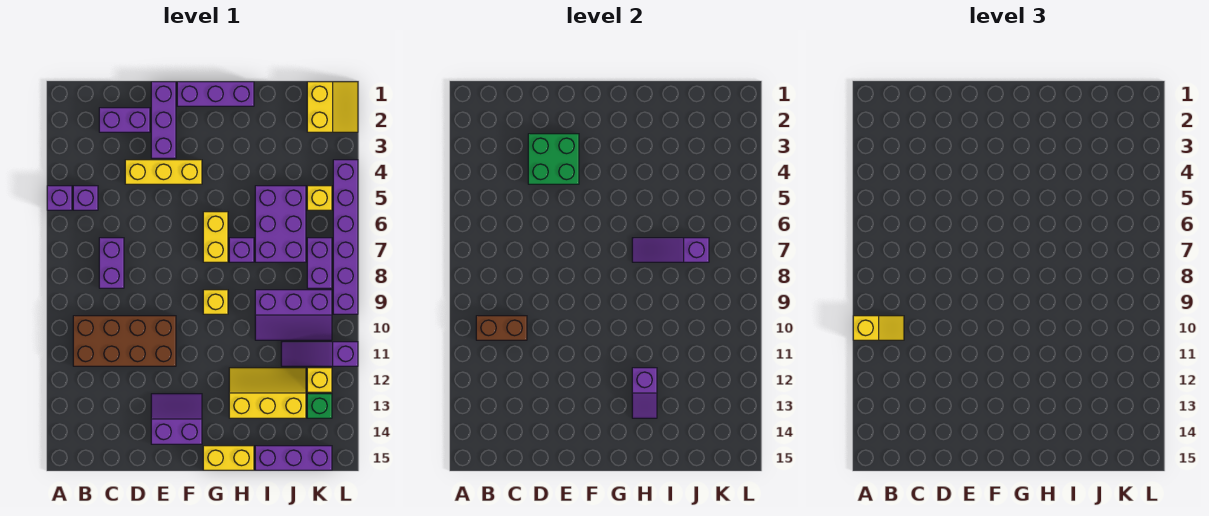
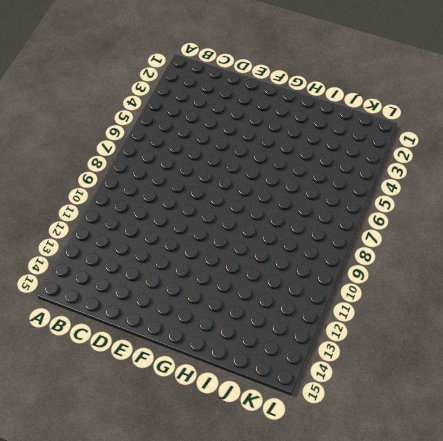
none -> purple 1x1 brick [47,186,72,210]
none -> purple 1x1 brick [73,186,98,210]
none -> brown 2x4 brick [73,316,176,366]

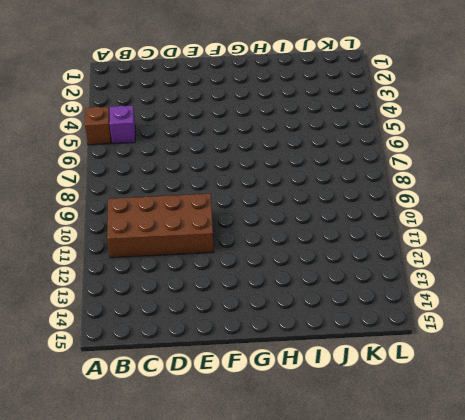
brown 1x1 brick [85,107,111,145] -> purple 1x1 brick [47,186,72,210]
none -> purple 1x2 brick [99,108,150,132]
none -> purple 1x2 brick [99,238,124,288]
none -> yellow 1x3 brick [125,160,202,184]

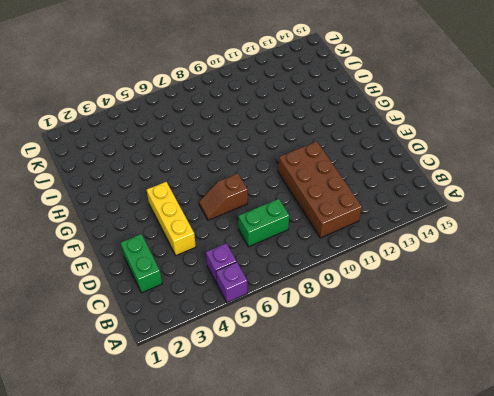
green 1x2 brick [121,234,162,293] -> purple 1x2 brick [99,108,150,132]
green 1x2 brick [239,199,289,247] -> purple 1x2 brick [99,238,124,288]
brown 1x2 slope [199,173,248,220] -> none
none -> purple 1x3 brick [151,82,176,158]
none -> purple 2x2 slope [151,394,202,444]
none -> purple 1x3 brick [177,82,254,106]

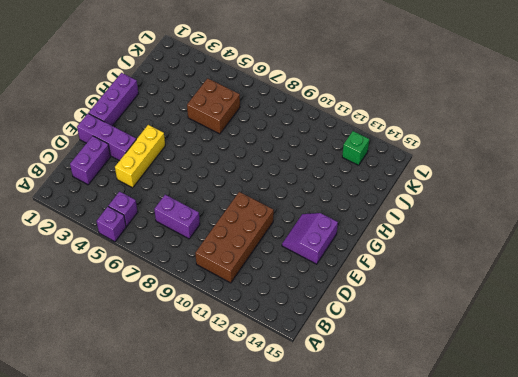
brown 2x2 brick [187,78,240,134] -> purple 2x3 brick [255,186,306,262]
none -> yellow 1x2 brick [203,212,228,262]
none -> yellow 1x1 brick [203,290,228,314]
none -> yellow 1x2 brick [203,446,254,470]

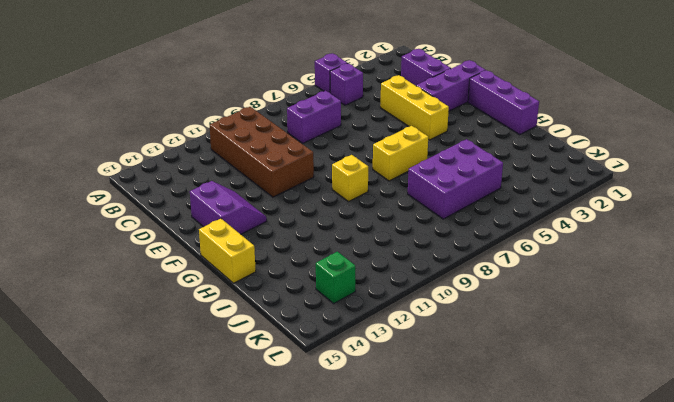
none -> purple 1x1 brick [229,238,254,262]
none -> yellow 2x3 slope [229,368,306,418]
none -> purple 2x3 slope [255,290,332,340]

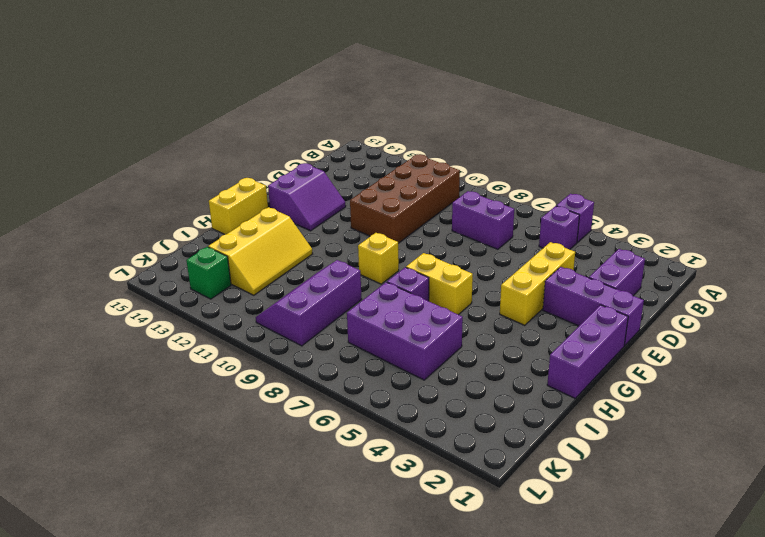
none -> purple 1x3 brick [255,446,332,470]
none -> purple 1x3 slope [281,342,358,366]
none -> yellow 2x2 slope [307,82,358,132]

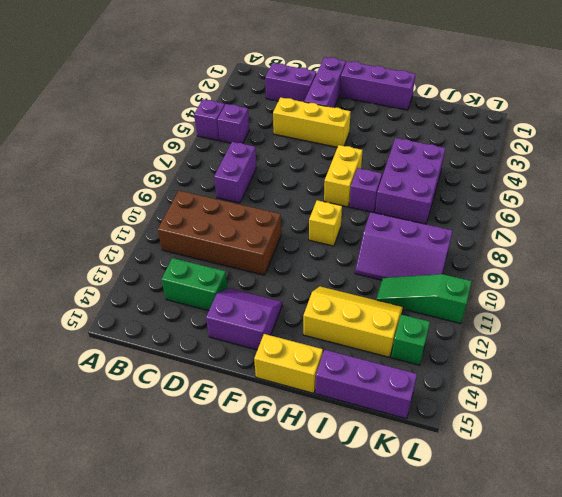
green 1x2 brick [161,258,228,311] -> none
green 1x3 slope [376,274,472,323] -> purple 1x3 slope [281,342,358,366]
none -> yellow 2x2 slope [307,82,358,132]
none -> yellow 1x1 brick [307,186,332,210]
none -> purple 1x2 brick [307,238,332,288]

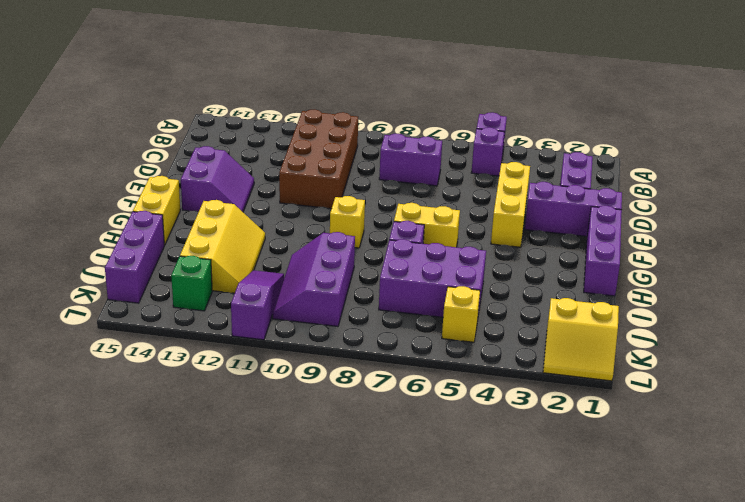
none -> purple 1x2 brick [307,238,332,288]
none -> yellow 1x1 brick [307,368,332,392]
none -> purple 1x6 brick [333,160,358,314]

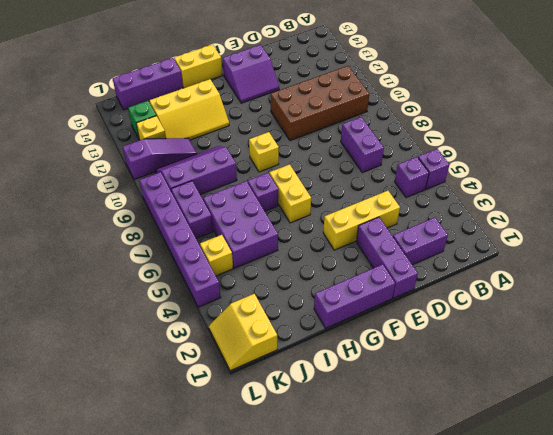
none -> brown 1x2 brick [476,316,527,340]
none -> green 2x2 brick [528,134,579,184]
none -> purple 1x3 slope [632,238,709,262]

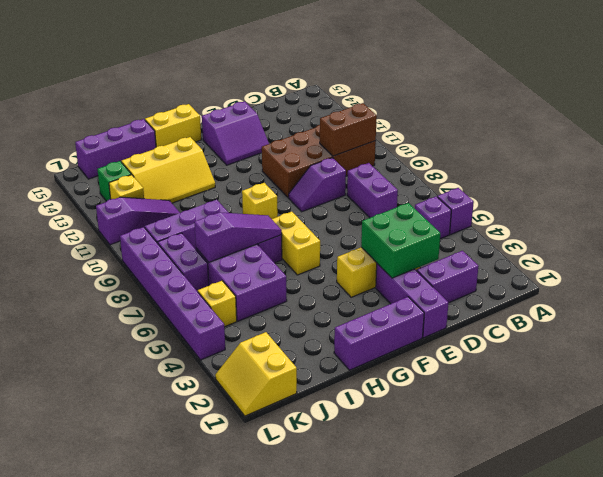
purple 1x2 slope [289,158,346,212] -> purple 1x2 slope turned to [632,368,657,418]
none -> yellow 1x2 slope [853,316,904,340]

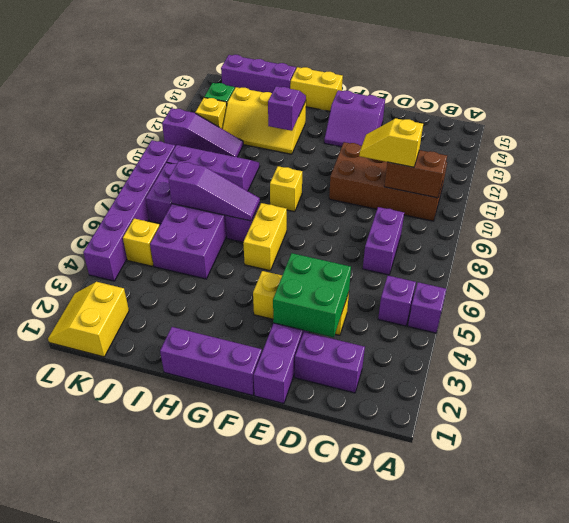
yellow 1x2 slope [359,118,423,167] -> yellow 1x2 slope moved to [853,316,904,340]

